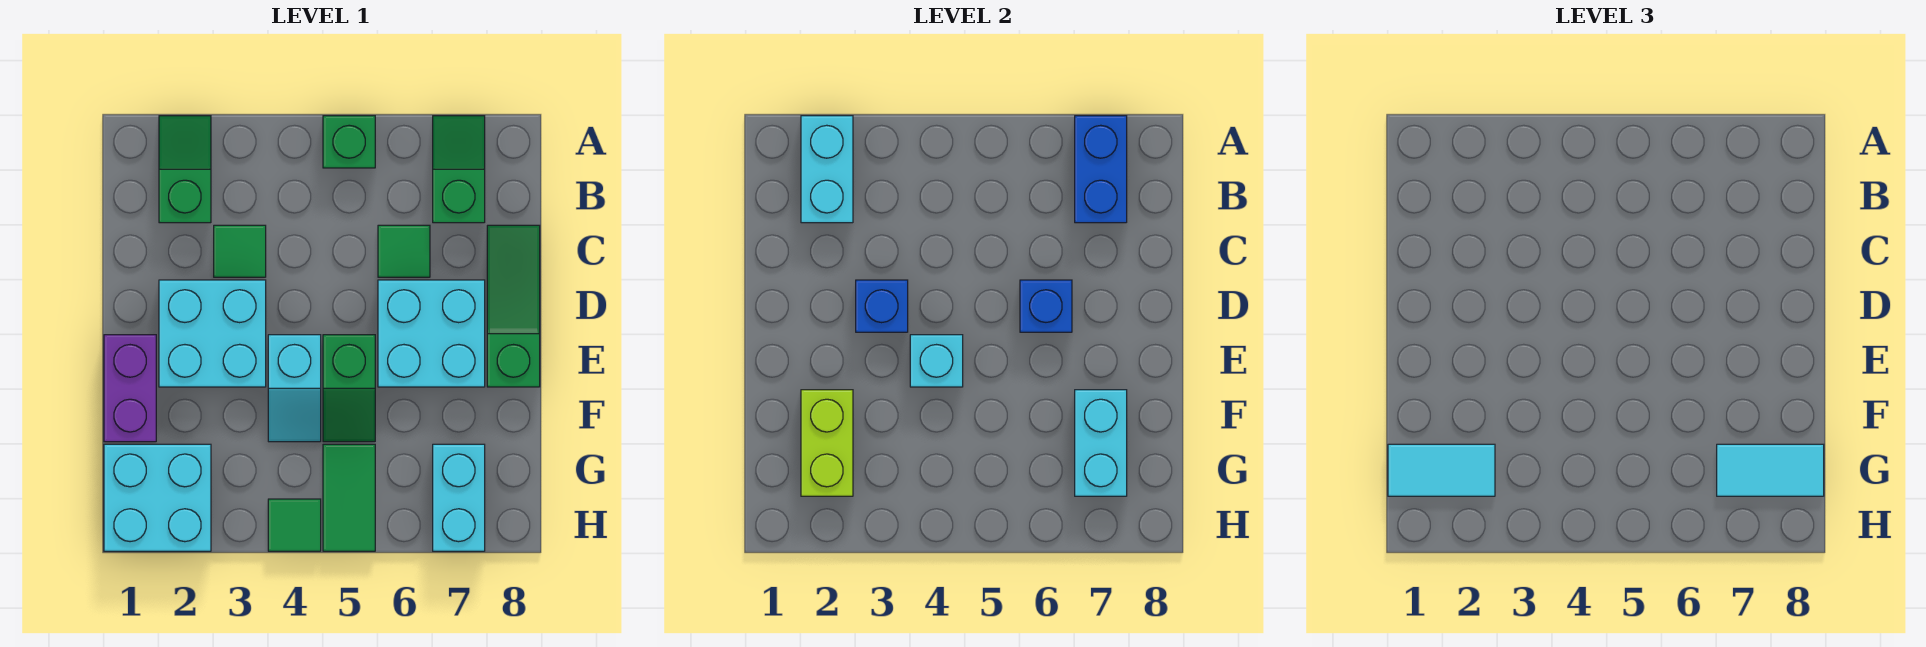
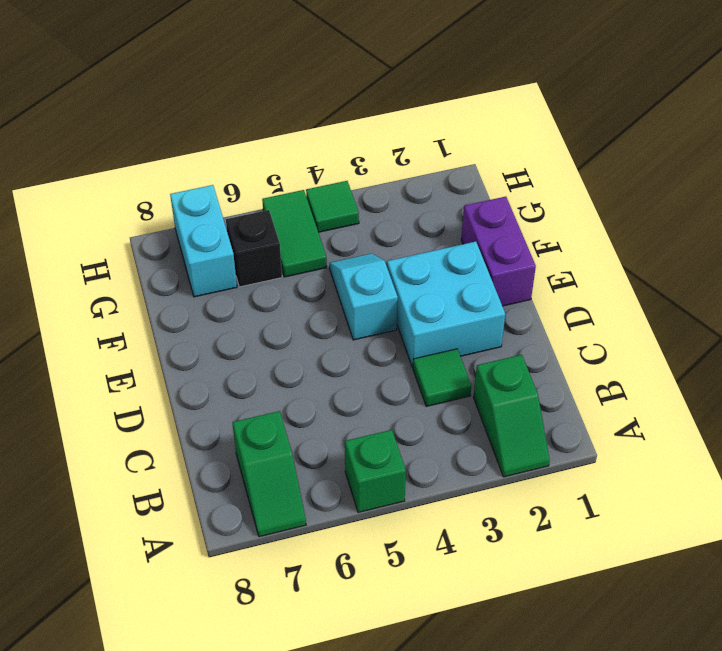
black 1x1 brick [226,210,282,287] -> none
none -> green 1x1 tile [378,225,430,277]
none -> green 1x3 slope [487,225,540,387]
none -> cyan 2x2 brick [378,280,485,387]

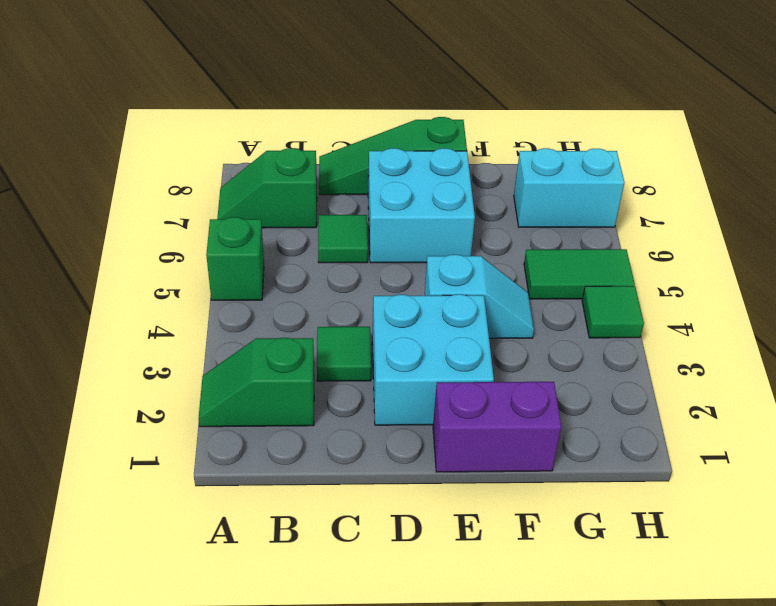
none -> green 1x2 slope [323,335,375,442]
none -> cyan 2x2 brick [104,444,211,551]
none -> cyan 1x2 brick [801,116,853,223]

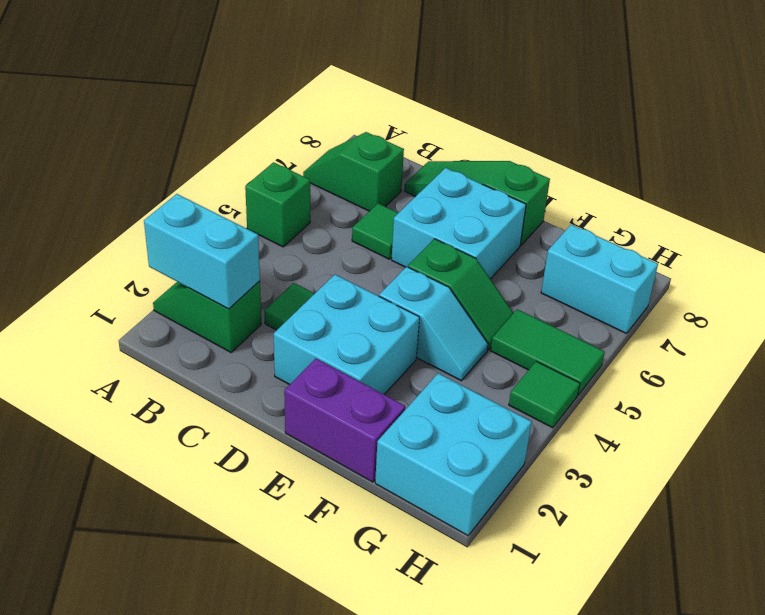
none -> blue 1x2 brick [1075,116,1127,223]
none -> blue 1x1 brick [856,280,908,332]
none -> blue 1x1 brick [1020,280,1072,332]

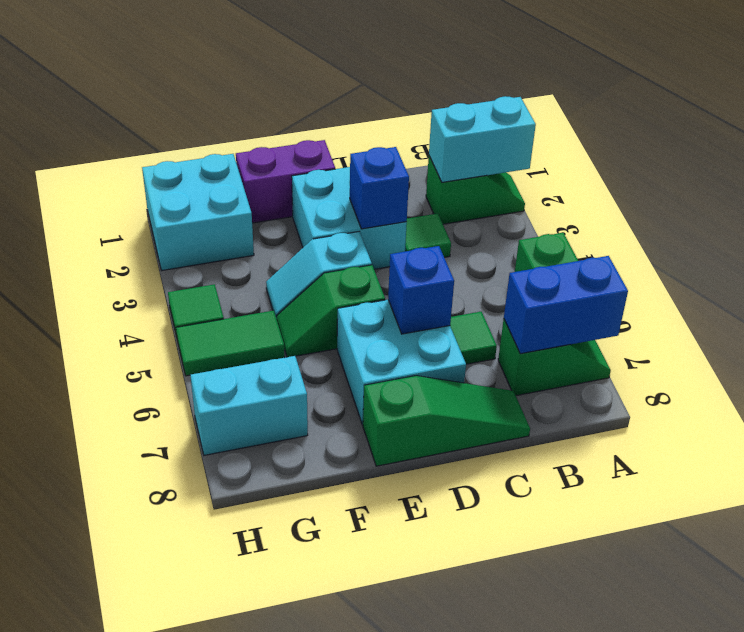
none -> cyan 1x1 brick [910,335,963,387]
none -> lime 1x2 brick [801,390,853,496]
none -> cyan 1x2 brick [1075,390,1127,496]

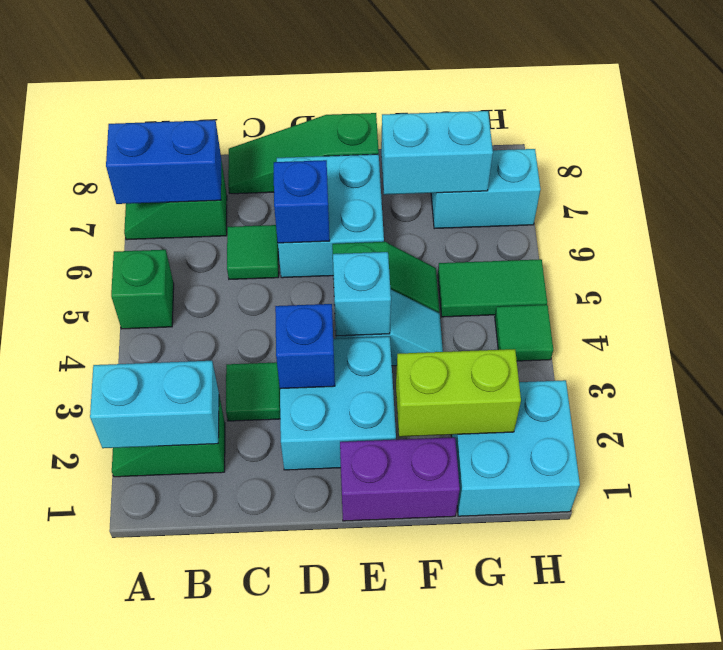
none -> cyan 1x2 tile [1388,444,1495,496]
none -> cyan 1x2 tile [1717,444,1824,496]

